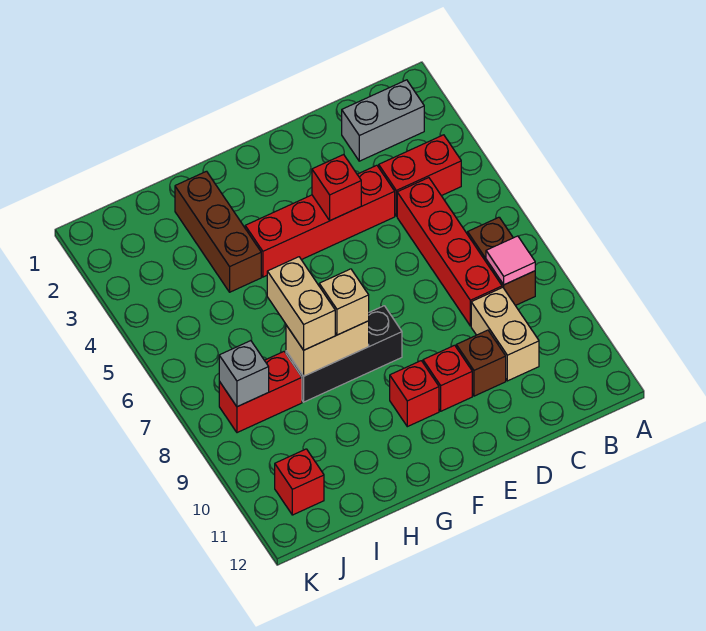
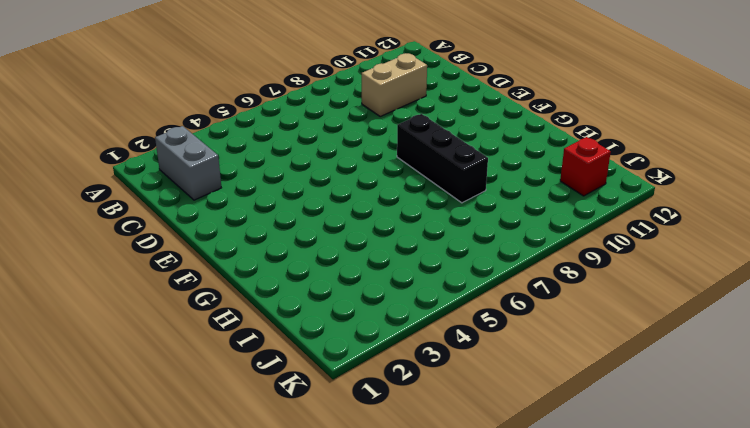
none -> red 1x2 brick [379,135,461,216]
none -> brown 1x2 brick [468,217,535,306]
none -> red 1x4 brick [397,178,502,326]

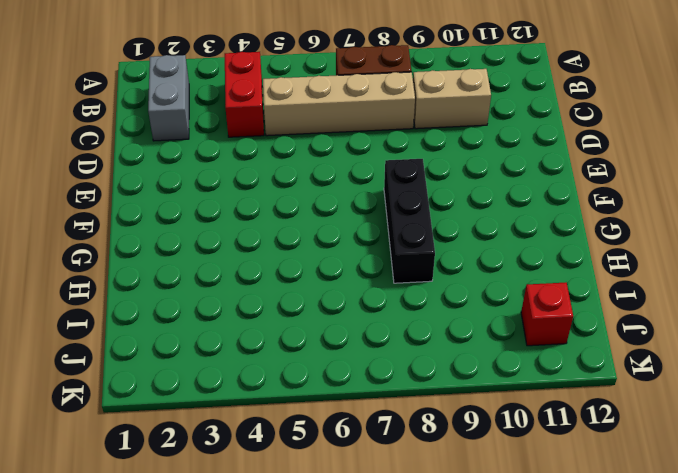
tan 1x4 brick [263,72,415,136] -> red 1x4 brick [397,178,502,326]
none -> red 1x4 brick [245,165,395,277]
none -> brown 1x1 brick [456,330,506,396]
none -> red 1x1 brick [423,345,472,411]

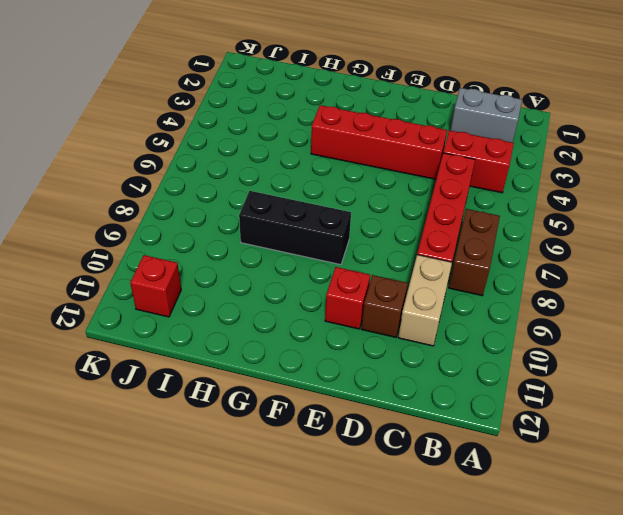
none -> red 1x1 brick [390,361,439,427]
none -> brown 1x3 brick [175,171,261,292]
none -> red 1x2 brick [219,352,302,433]

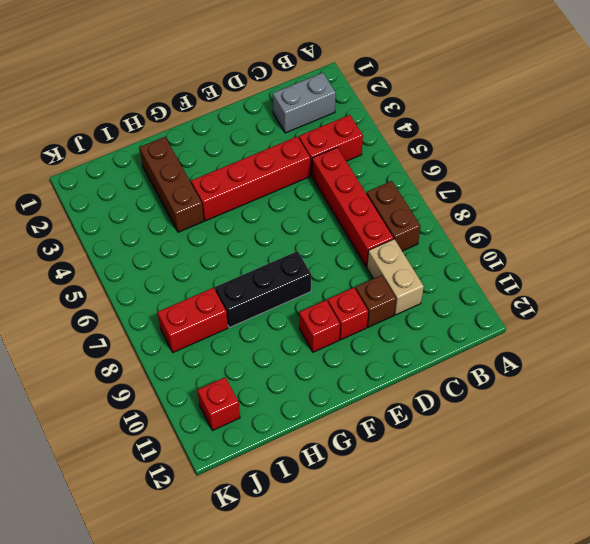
none -> pink 1x1 tile [486,236,535,285]
none -> red 1x1 brick [312,155,361,221]
none -> tan 1x2 brick [286,321,369,376]

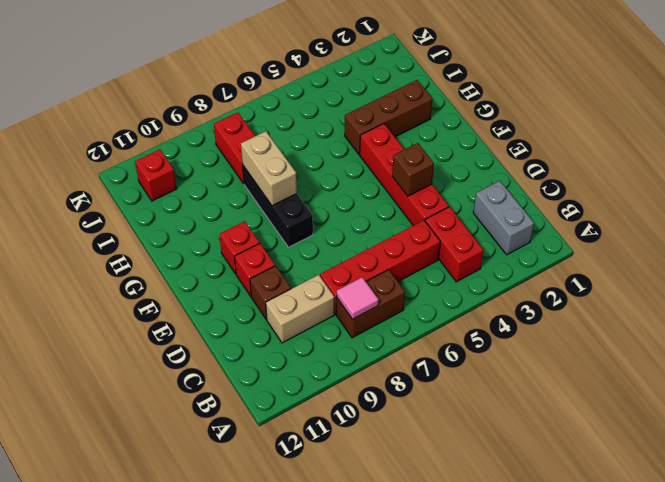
brown 1x1 brick [392,143,434,196] -> red 1x1 brick [312,155,361,221]
none -> grey 1x1 brick [219,341,269,407]
none -> tan 1x1 brick [319,269,369,335]
none -> tan 1x2 brick [267,257,335,350]

